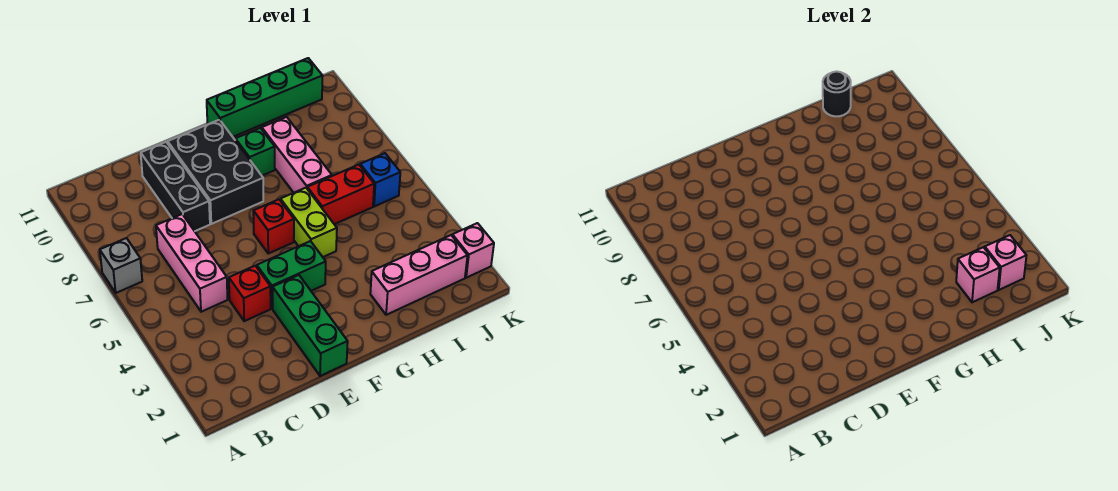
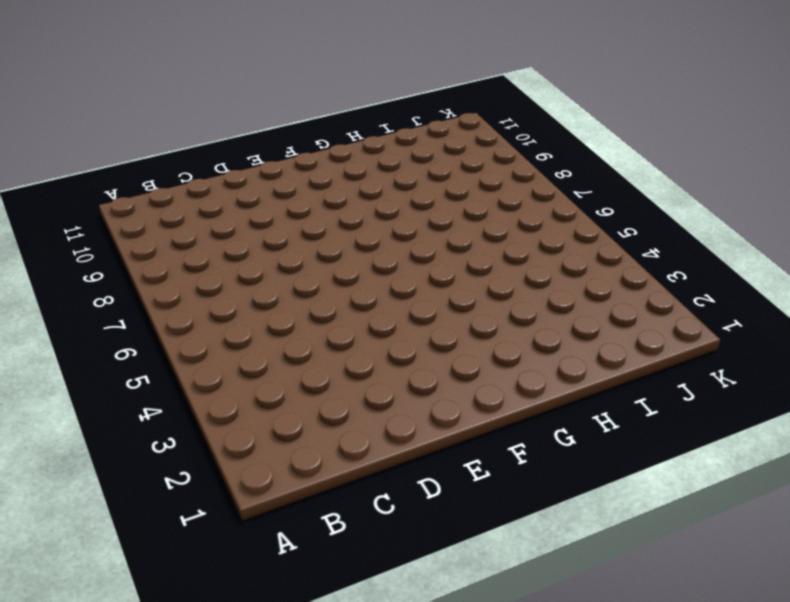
none -> grey 1x1 brick [100,238,142,293]
none -> pink 1x3 brick [156,214,228,312]
none -> red 1x1 brick [229,266,271,321]

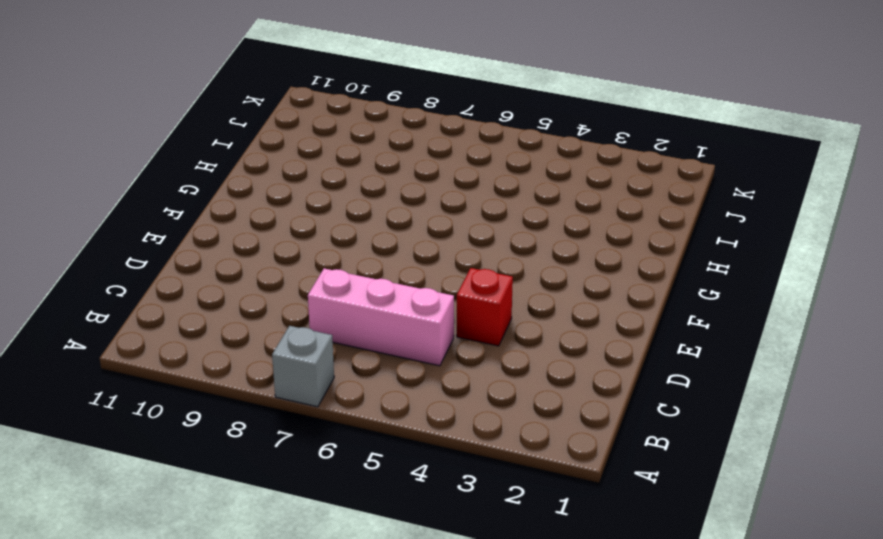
none -> black 1x3 brick [141,142,210,231]
none -> green 1x3 brick [273,275,348,376]
none -> green 1x2 brick [257,241,326,309]

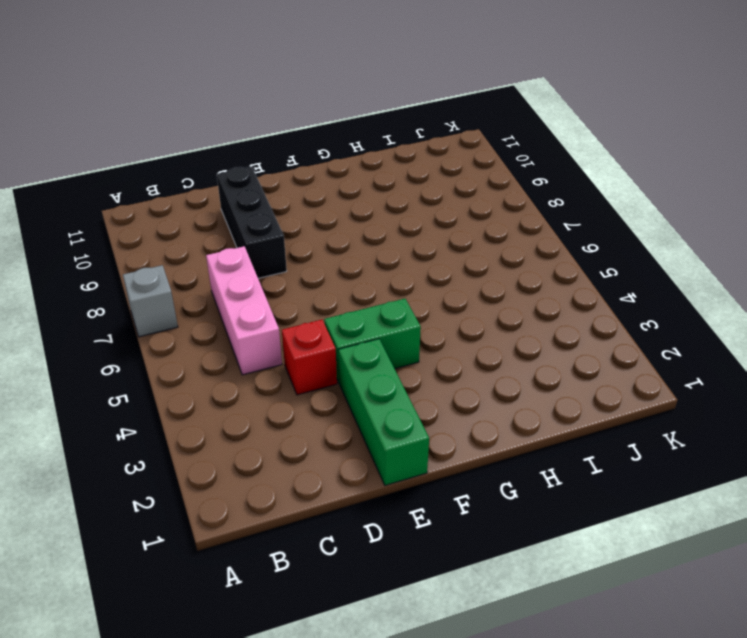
none -> black 2x3 brick [168,120,263,224]
none -> red 1x1 brick [253,199,294,253]
none -> lime 1x2 brick [281,188,337,257]

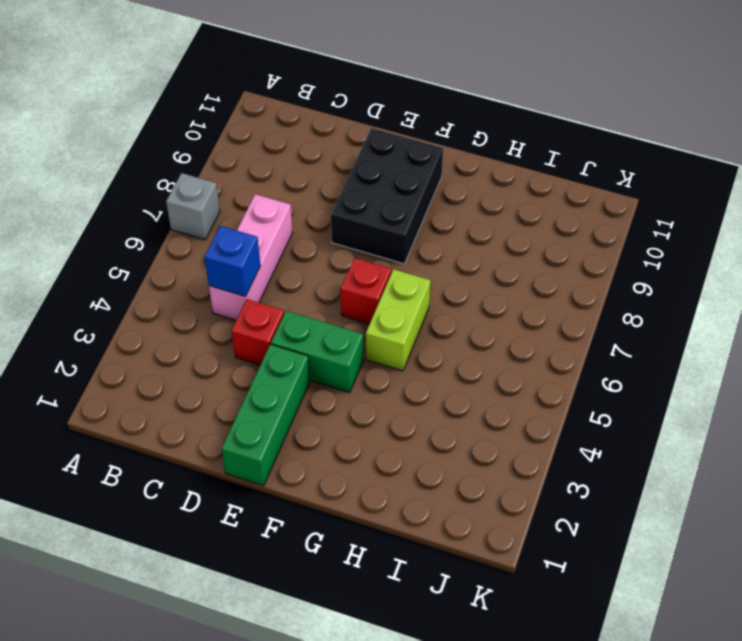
blue 1x1 brick [204,226,260,297] -> blue 1x1 brick moved to [360,153,400,206]
none -> black 1x3 brick [141,142,210,231]
none -> green 1x1 brick [235,128,275,176]
none -> green 1x4 brick [207,58,322,137]

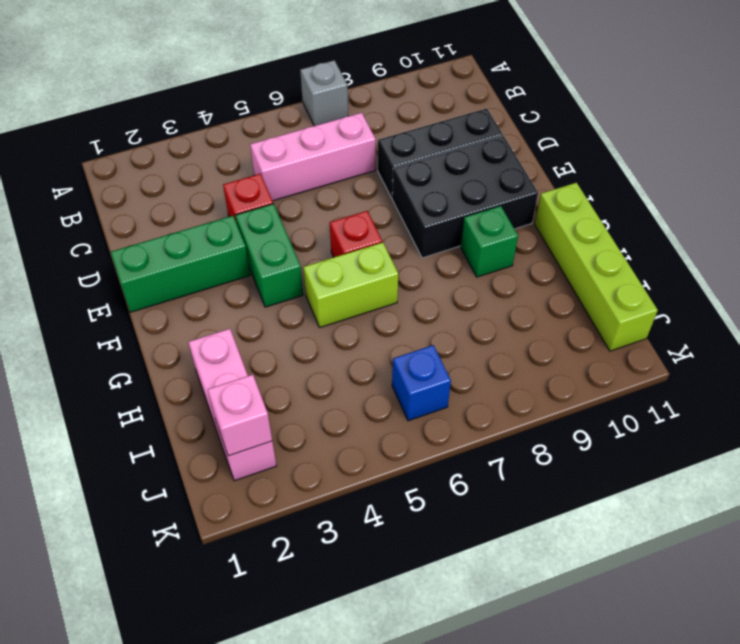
lime 1x4 brick [535,183,658,351] -> green 1x4 brick [207,58,322,137]
none -> red 1x2 brick [307,165,374,224]
none -> pink 1x3 brick [262,117,332,193]
none -> pink 1x1 brick [452,223,494,278]

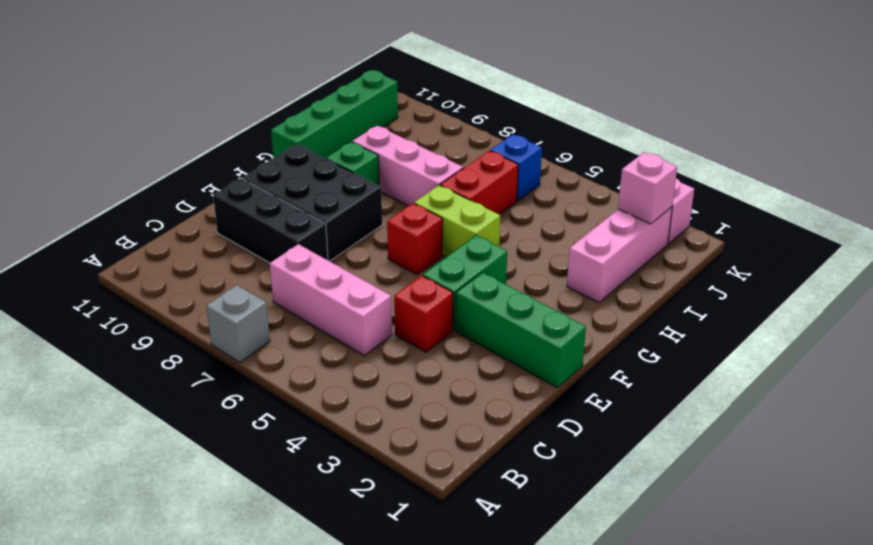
none -> pink 1x1 brick [956,247,1000,302]
none -> black 1x1 round brick [823,71,851,116]

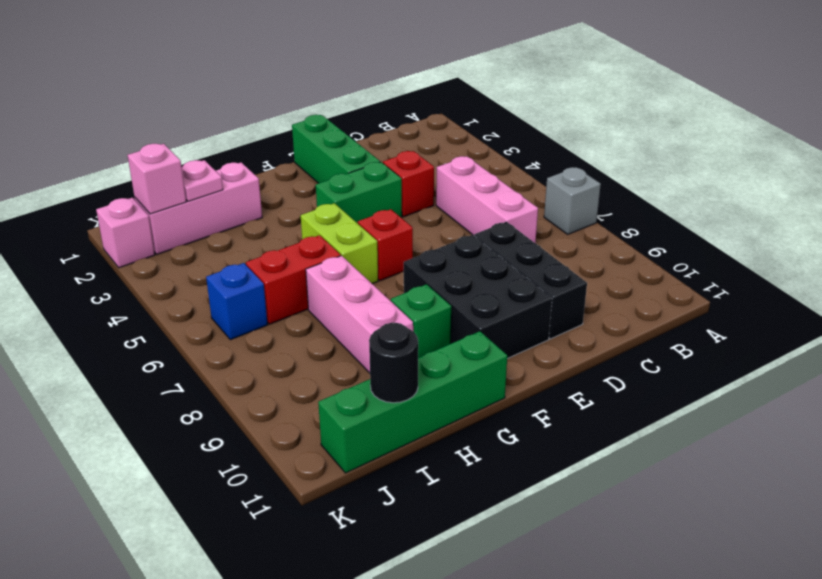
pink 1x1 plate [182,160,223,202] -> pink 1x1 brick [956,247,1000,302]

